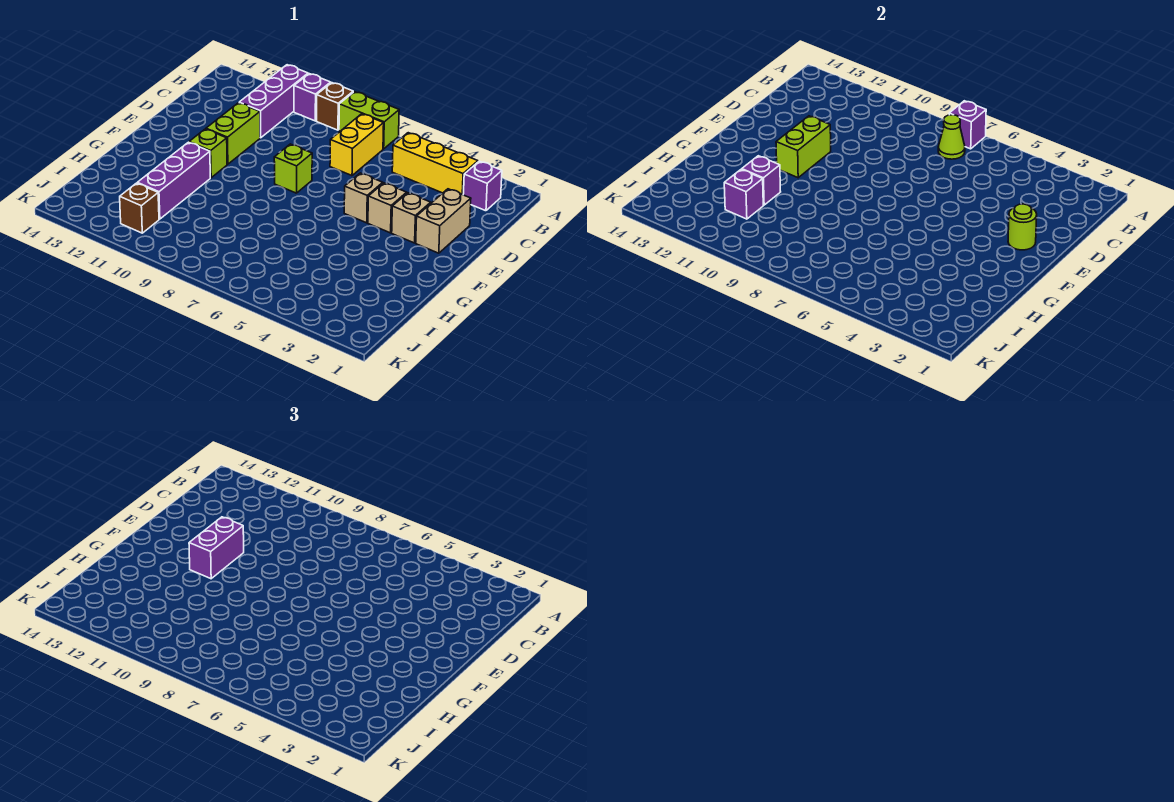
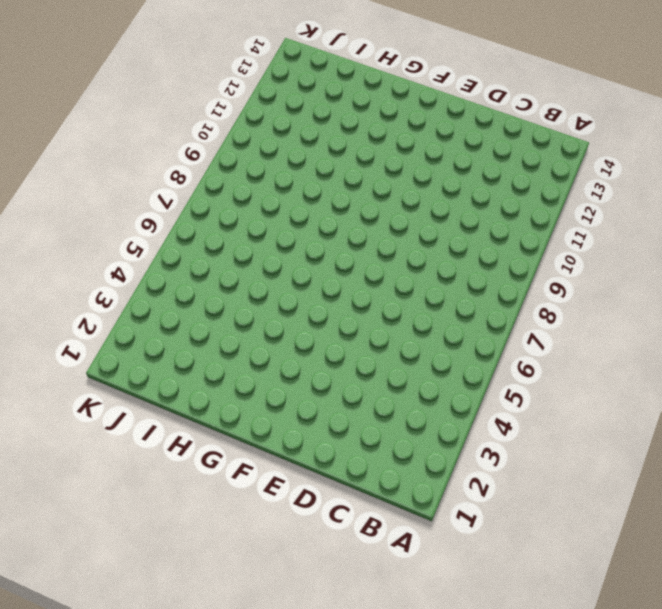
none -> lime 1x2 brick [339,92,399,149]
none -> brown 1x1 brick [316,83,353,130]
none -> purple 1x1 brick [294,74,331,121]

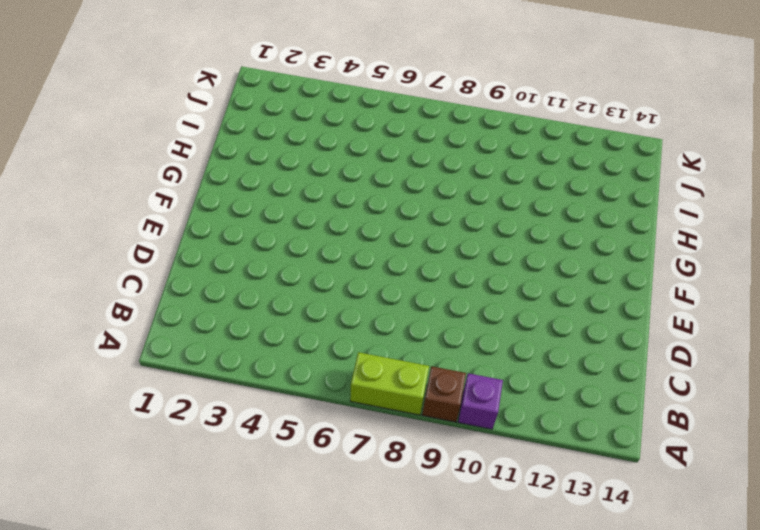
none -> purple 1x3 brick [239,65,308,138]
none -> purple 1x1 brick [463,161,502,211]
none -> yellow 1x3 brick [392,133,478,195]

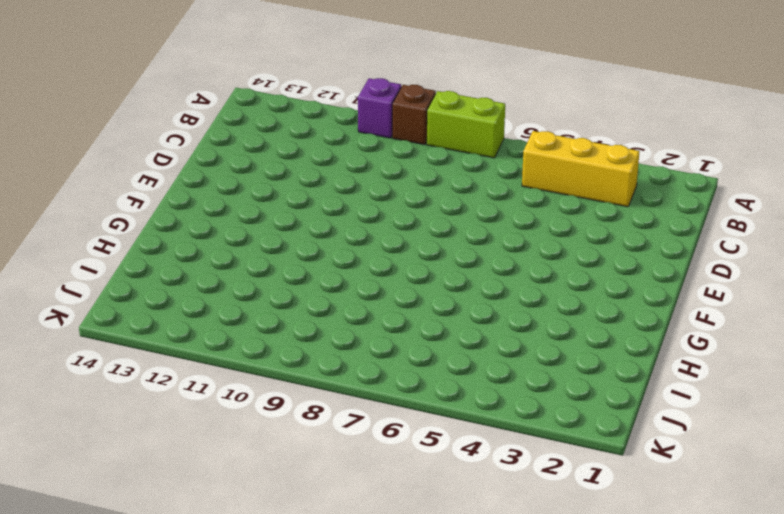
none -> purple 1x3 brick [239,65,308,138]
none -> purple 1x1 brick [463,161,502,211]
none -> yellow 1x2 brick [330,114,384,176]

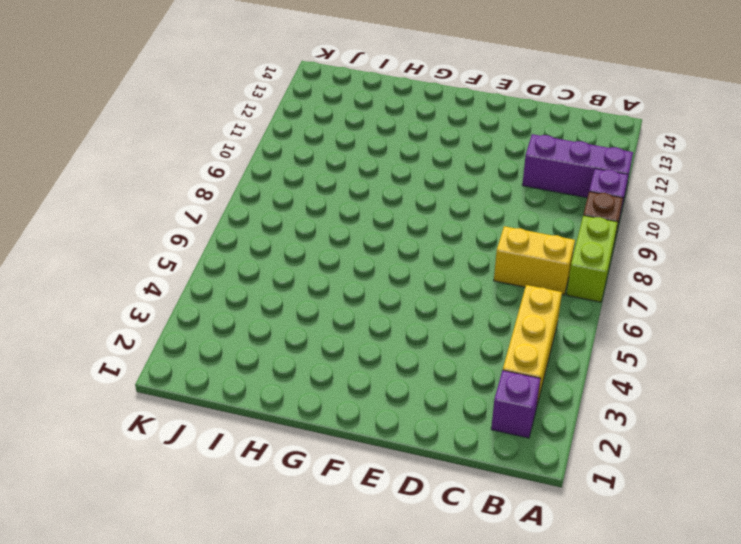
none -> tan 1x2 brick [416,189,471,253]
none -> lime 1x2 brick [206,103,260,164]
none -> tan 1x1 brick [392,193,431,243]

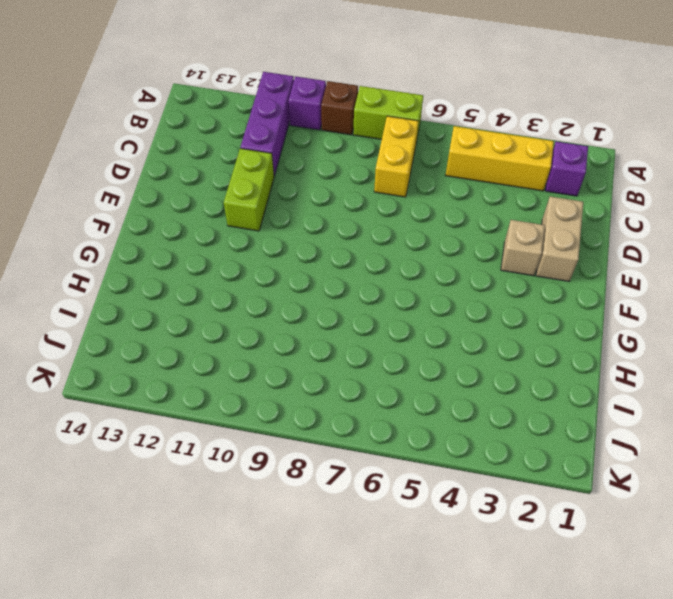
none -> tan 1x1 brick [368,183,407,233]
none -> tan 1x1 brick [344,173,383,223]
none -> lime 1x1 brick [274,144,312,193]

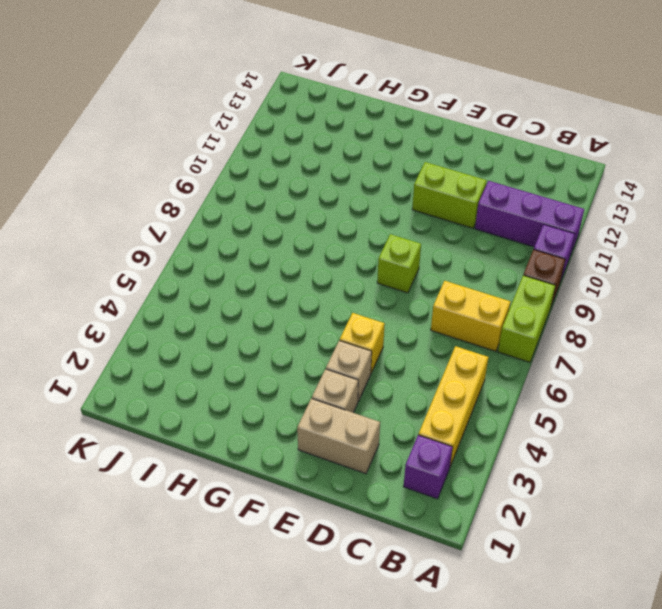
yellow 1x1 brick [340,313,385,373] -> tan 1x1 brick [344,173,383,223]
none -> lime 1x1 brick [189,129,227,178]
none -> purple 1x3 brick [137,142,210,219]
none -> brown 1x1 brick [120,183,159,233]

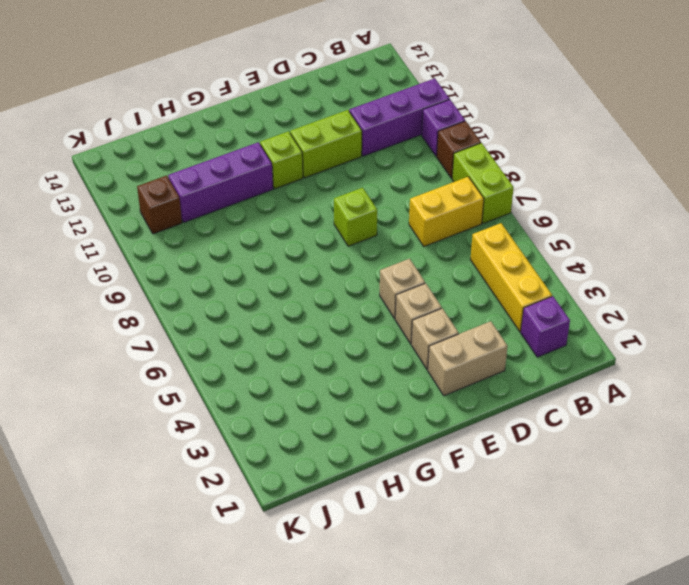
none -> purple 1x1 brick [949,101,986,149]
none -> lime 1x1 cone [938,115,965,159]
none -> lime 1x1 round brick [1008,204,1037,250]

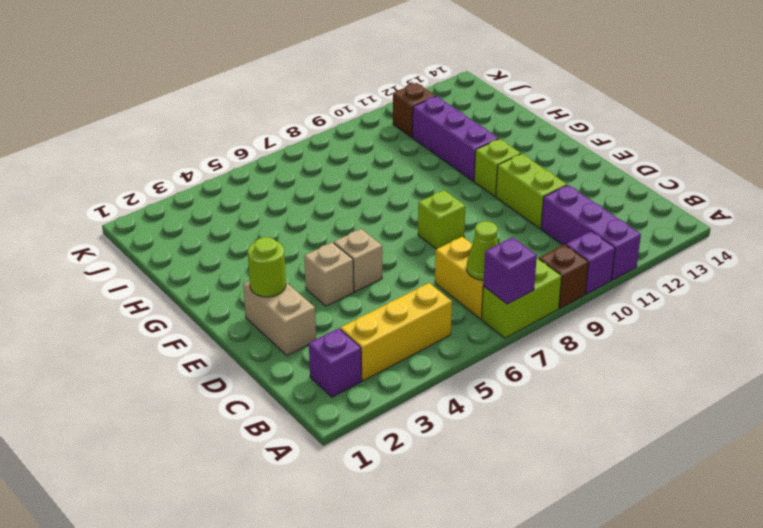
none -> tan 1x1 brick [392,193,431,243]
none -> lime 1x2 brick [776,116,831,178]
none -> purple 1x1 brick [742,156,781,205]

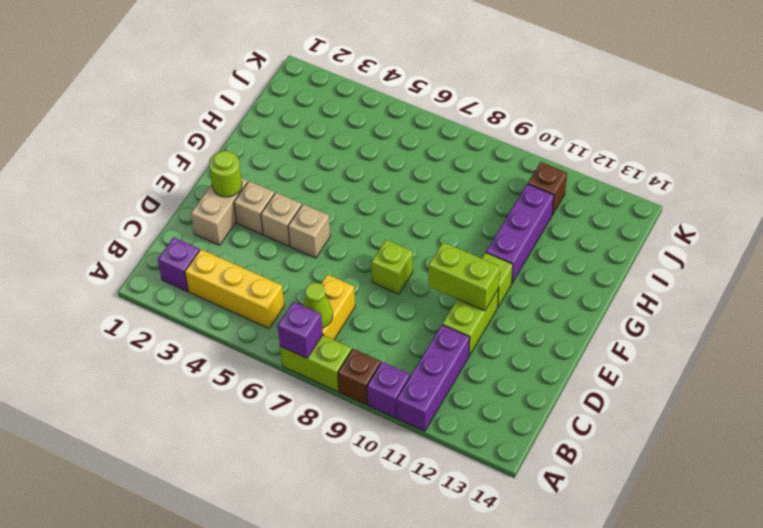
lime 1x2 brick [428,242,500,311] -> lime 1x2 brick turned to [776,116,831,178]
none -> purple 1x1 brick [742,156,781,205]
none -> purple 1x1 brick [724,169,763,219]
none -> purple 1x2 brick [189,517,244,579]

